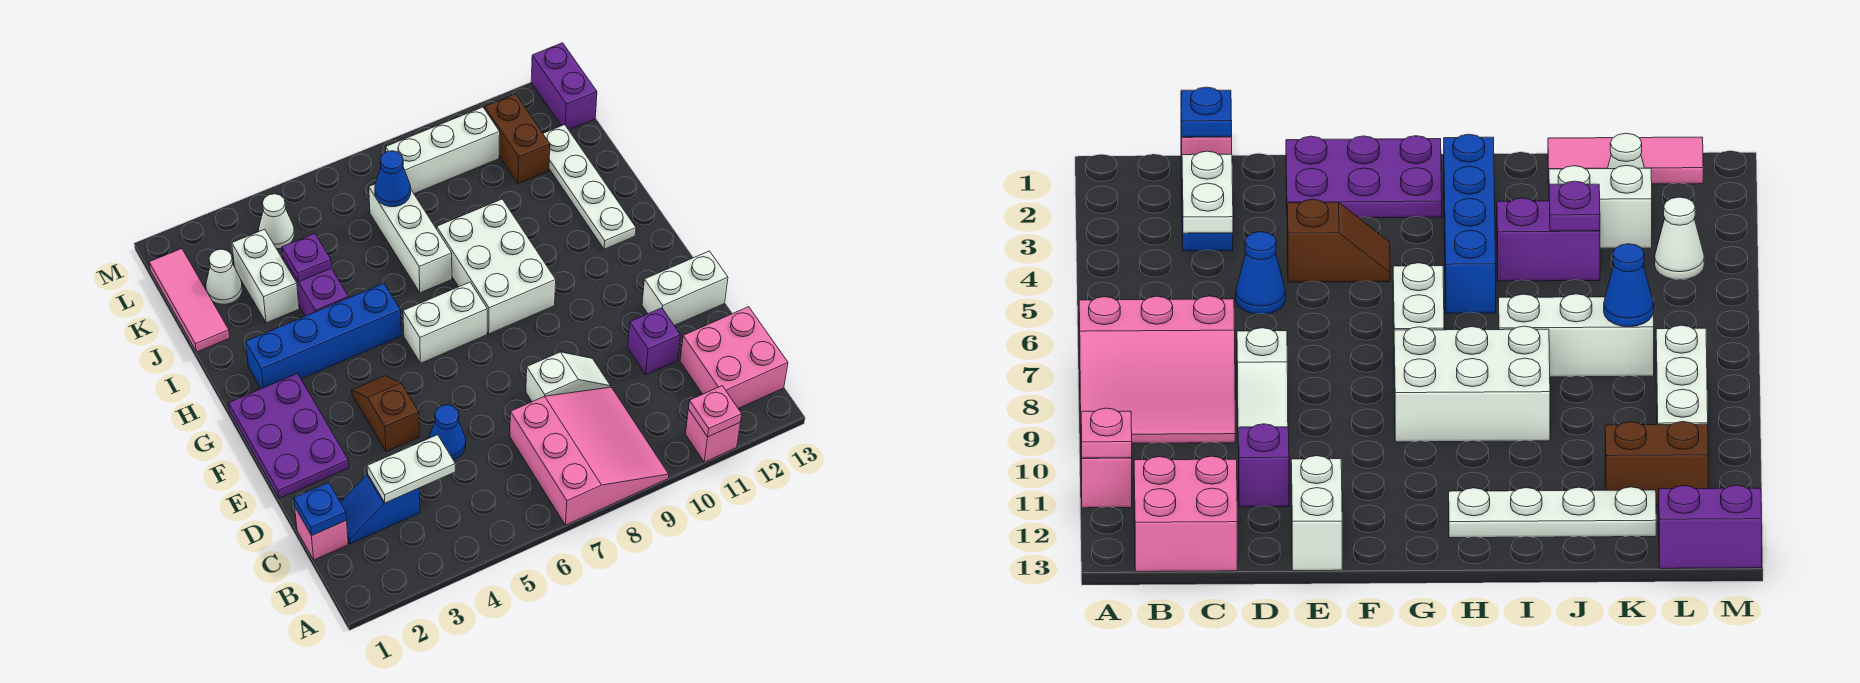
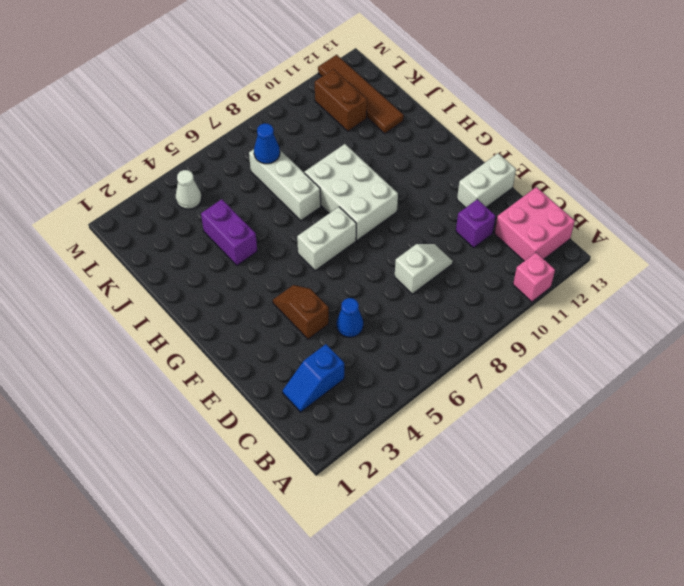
brown 1x4 tile [318,55,404,134] -> white 1x4 plate [543,125,636,249]
none -> pink 3x3 slope [510,387,669,525]
none -> pink 1x1 brick [295,508,348,560]
none -> purple 2x3 plate [229,373,349,498]

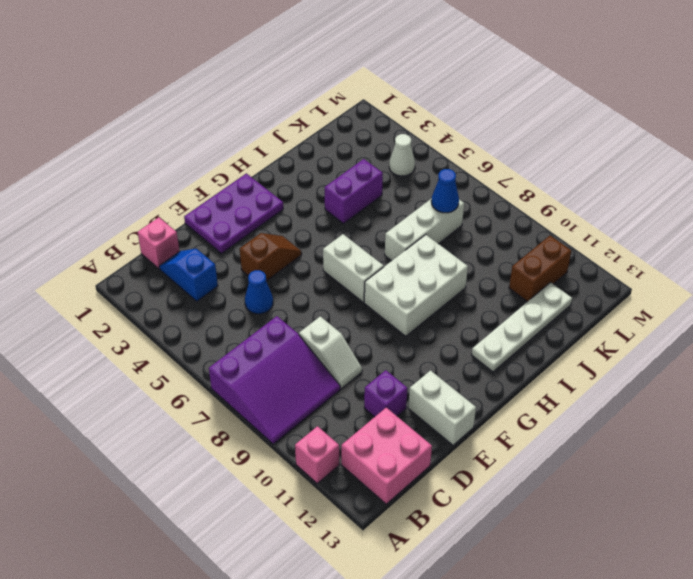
purple 3x3 slope [209,316,340,444] -> pink 3x3 slope [510,387,669,525]
none -> blue 1x4 brick [246,283,401,389]
none -> pink 1x3 tile [149,249,230,352]
none -> white 1x2 brick [232,229,299,323]

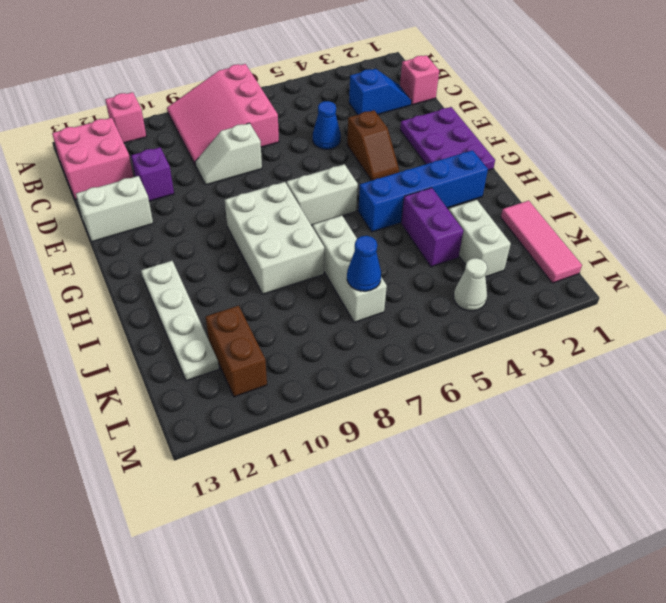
none -> white 1x1 cone [206,249,242,304]
none -> white 1x3 brick [386,107,500,194]
none -> purple 1x2 brick [531,43,597,130]

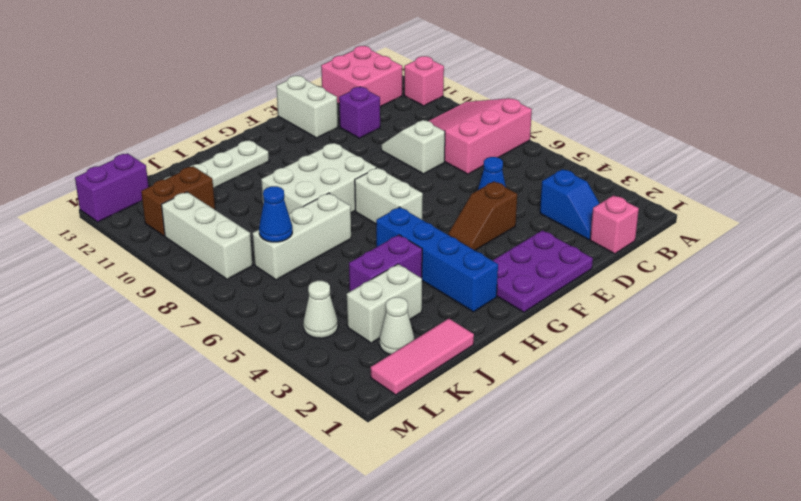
none -> pink 1x1 plate [689,386,742,437]
none -> blue 1x1 plate [294,483,346,536]
none -> white 1x2 plate [367,435,455,503]

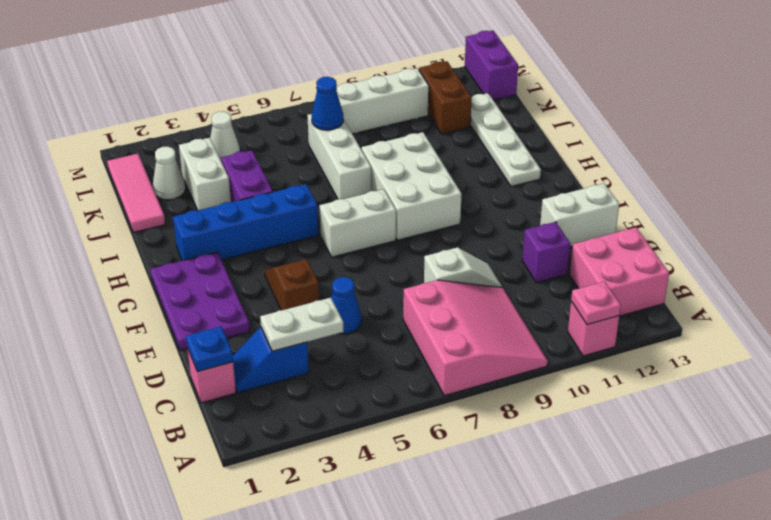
none -> purple 1x1 plate [282,233,331,282]

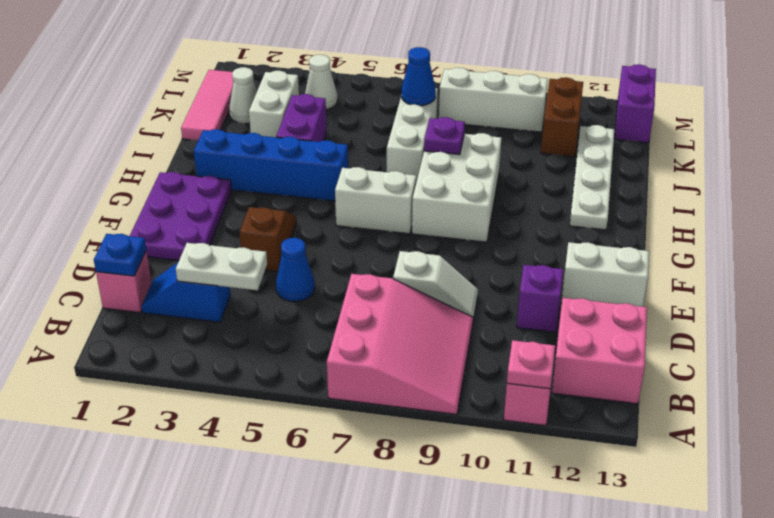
purple 1x1 plate [424,117,465,155] -> purple 1x1 plate moved to [282,233,331,282]

